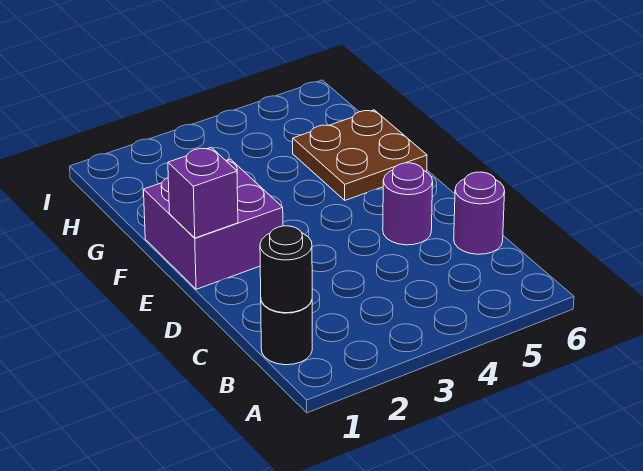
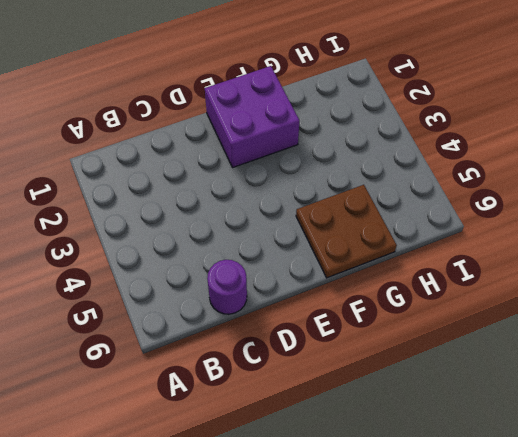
none -> black 1x1 round brick [261,300,312,365]
none -> purple 1x1 round brick [383,163,433,245]

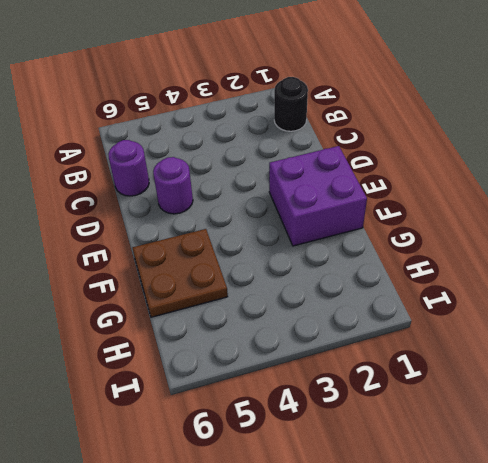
none -> black 1x1 round brick [260,226,312,313]
none -> purple 1x1 brick [168,147,238,238]

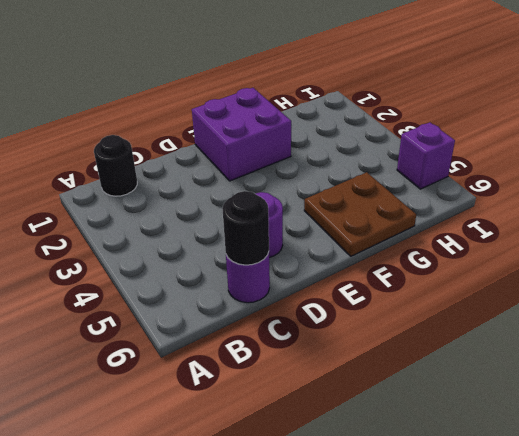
black 1x1 round brick [222,191,269,265] -> black 1x1 round brick moved to [260,226,312,313]
purple 1x1 brick [397,122,455,189] -> purple 1x1 brick moved to [168,147,238,238]

